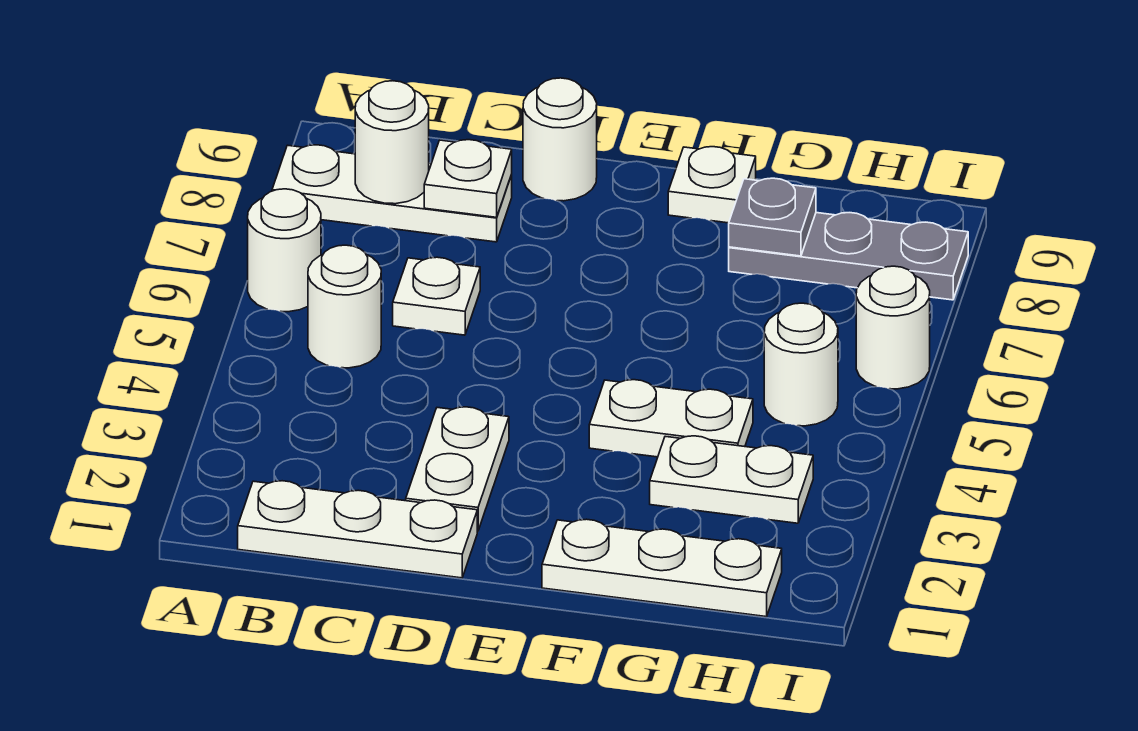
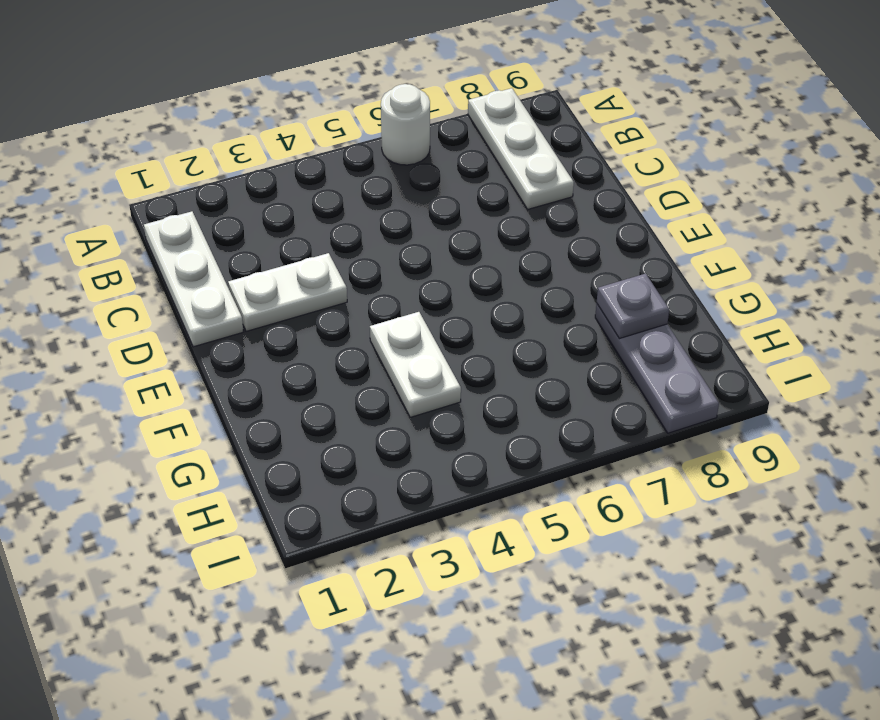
none -> white 1x1 round brick [308,245,381,368]
none -> white 1x1 plate [393,257,480,335]
none -> white 1x1 round brick [523,78,597,201]

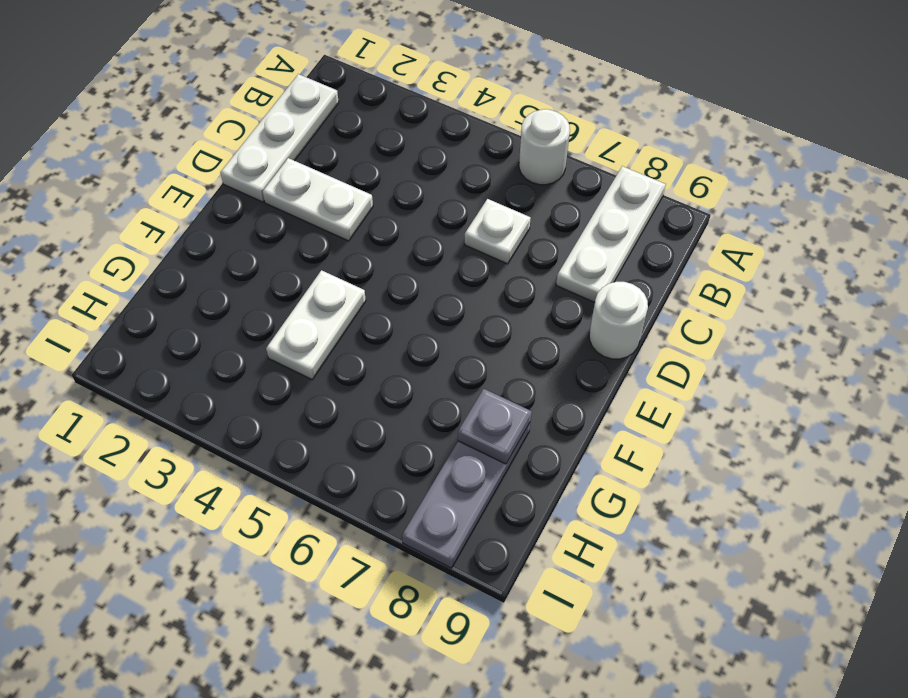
none -> white 1x1 round brick [308,245,381,368]
none -> white 1x3 plate [542,519,782,617]
none -> white 1x1 plate [668,147,756,223]

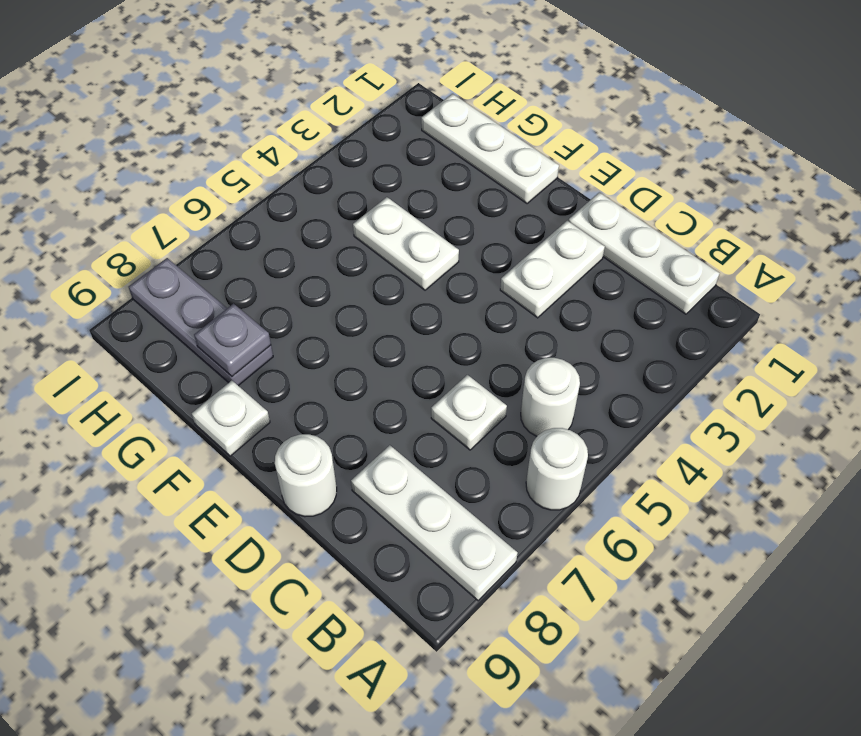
none -> white 1x2 plate [650,436,813,523]
none -> white 1x1 round brick [764,303,838,426]
none -> white 1x1 round brick [856,266,930,389]

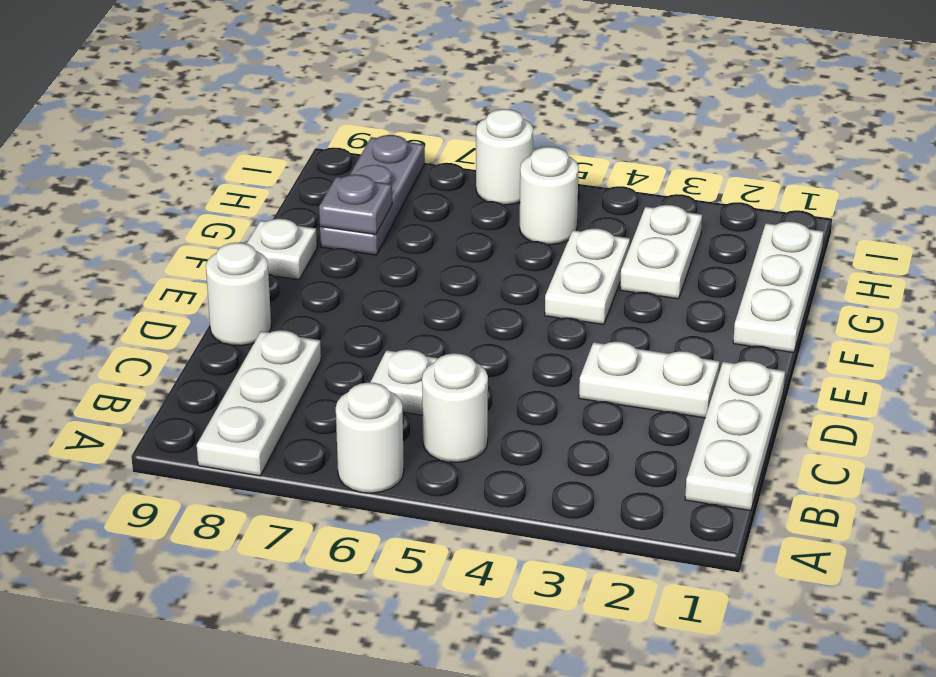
none -> white 1x1 round brick [355,81,429,204]
none -> white 1x1 plate [424,140,512,217]

